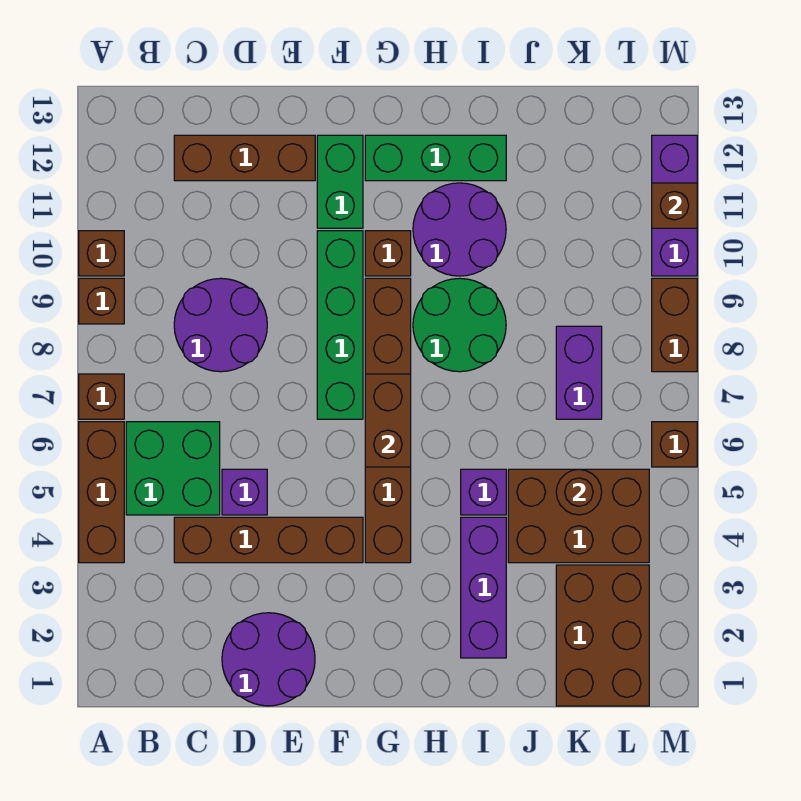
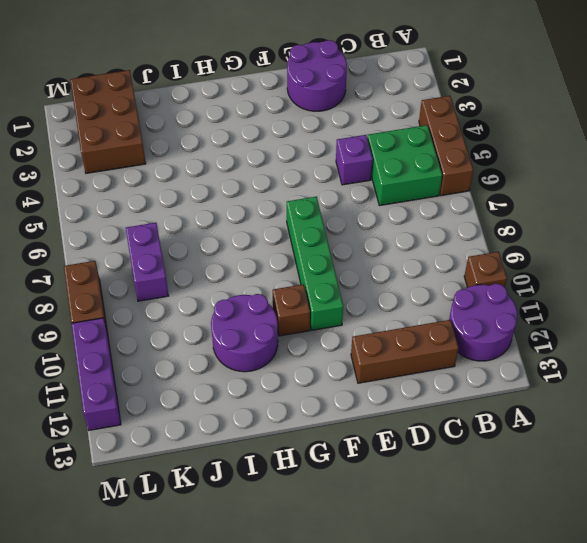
purple 2x2 round brick [449,284,517,361] -> purple 2x2 round brick moved to [174,278,267,372]
none -> brown 1x1 brick [79,374,124,419]
none -> brown 1x1 brick [79,278,124,324]
none -> brown 1x4 brick [174,517,363,563]

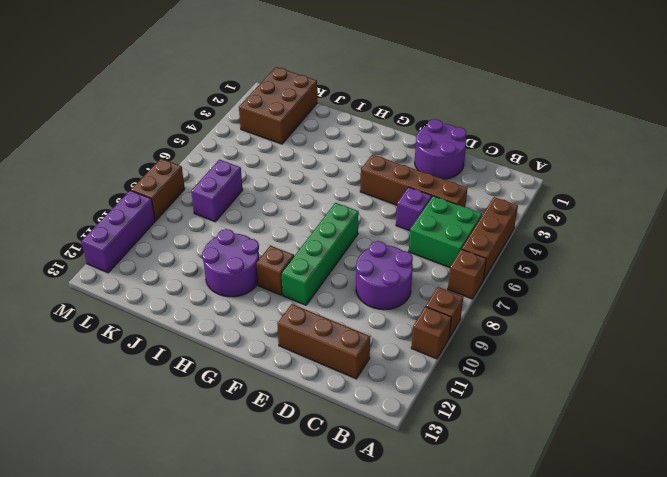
none -> green 1x2 brick [317,135,363,228]
none -> brown 1x6 brick [365,278,411,563]
none -> green 1x3 brick [365,135,506,181]

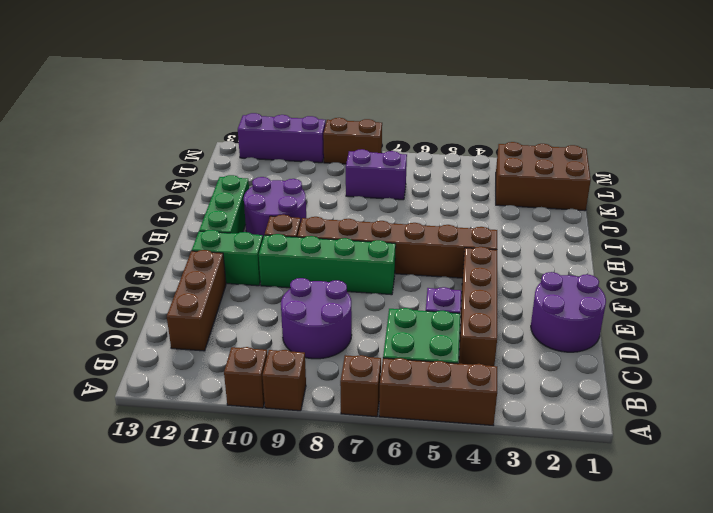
none -> green 2x2 round brick [413,278,506,372]
none -> purple 1x3 brick [461,517,506,658]
none -> purple 1x1 brick [461,469,506,515]

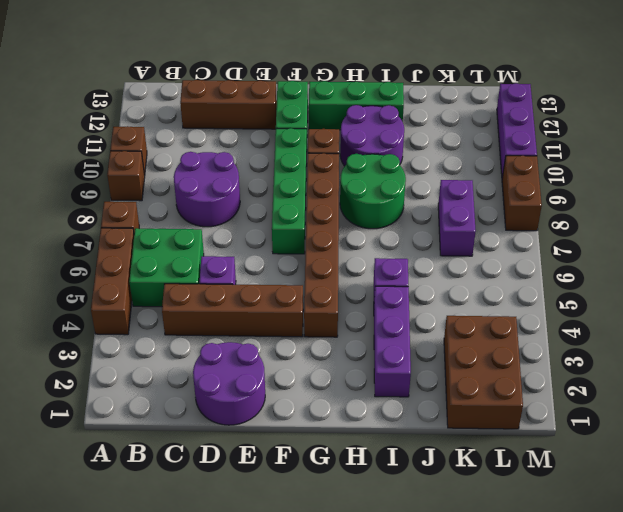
none -> brown 2x3 brick [508,469,649,563]
none -> brown 1x1 brick [652,422,697,467]
none -> brown 1x2 brick [365,374,411,467]

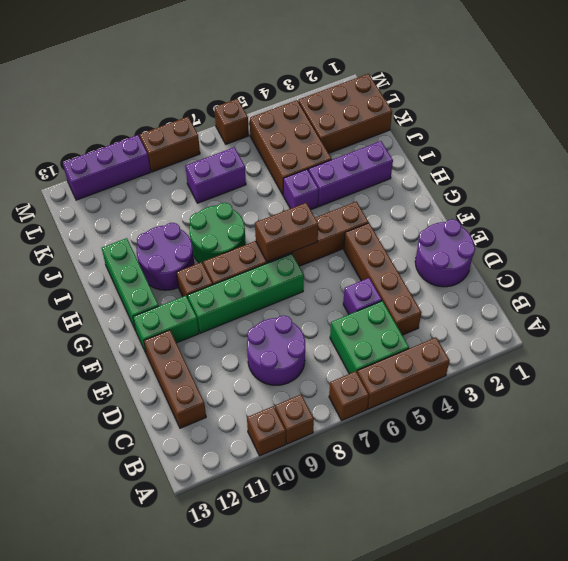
none -> brown 1x1 round brick [556,469,602,515]
none -> brown 1x1 brick [652,183,697,228]

